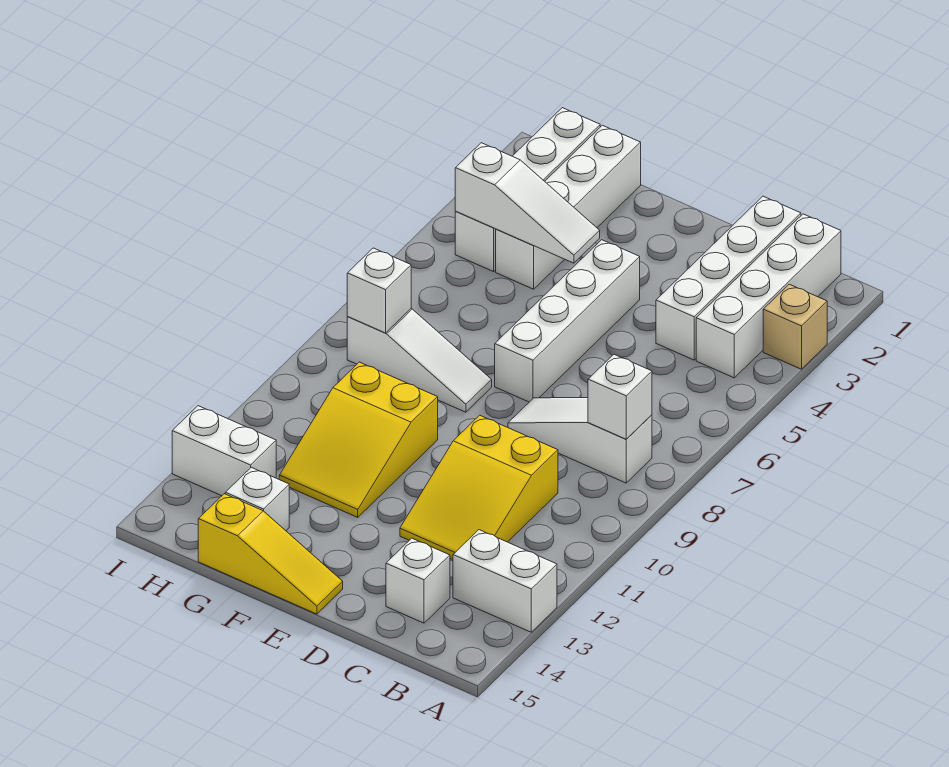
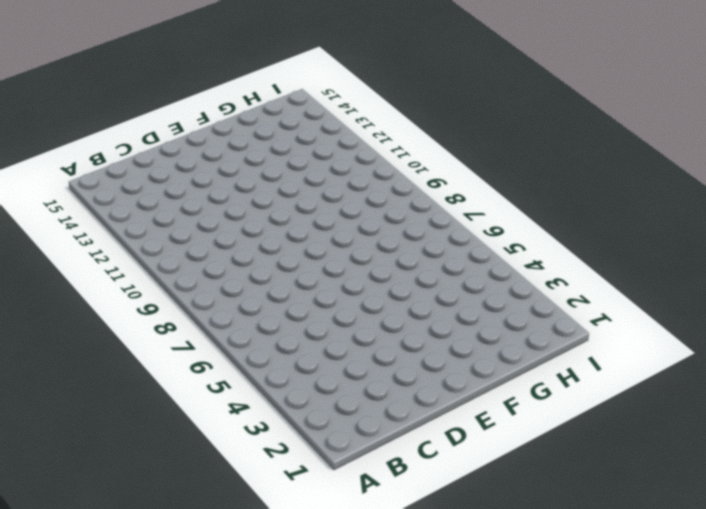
none -> tan 1x1 brick [763,284,827,369]
none -> white 1x2 brick [453,530,557,632]
none -> white 1x4 brick [696,214,841,378]

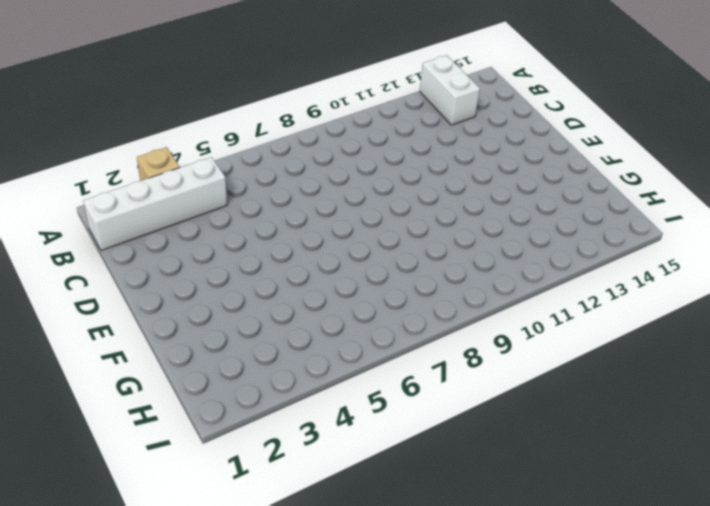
none -> white 1x3 slope [508,398,652,483]
none -> white 1x4 brick [656,196,801,360]
none -> yellow 2x3 slope [400,415,558,559]

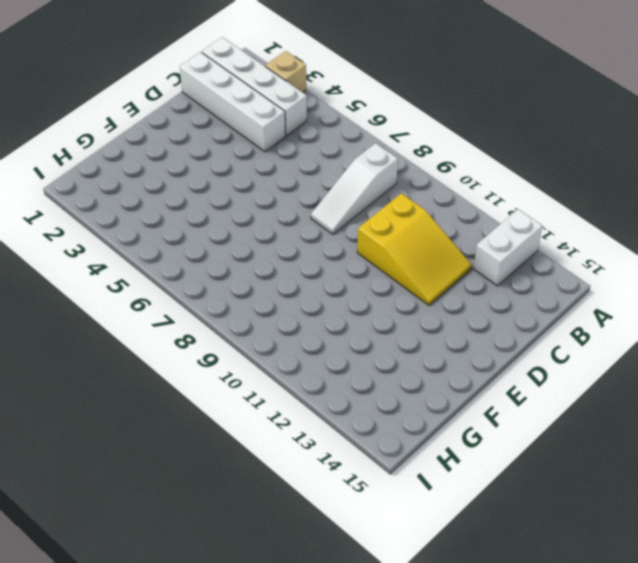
none -> white 1x1 brick [386,538,450,623]
none -> white 1x4 brick [495,240,640,402]
none -> yellow 1x3 slope [198,494,343,614]

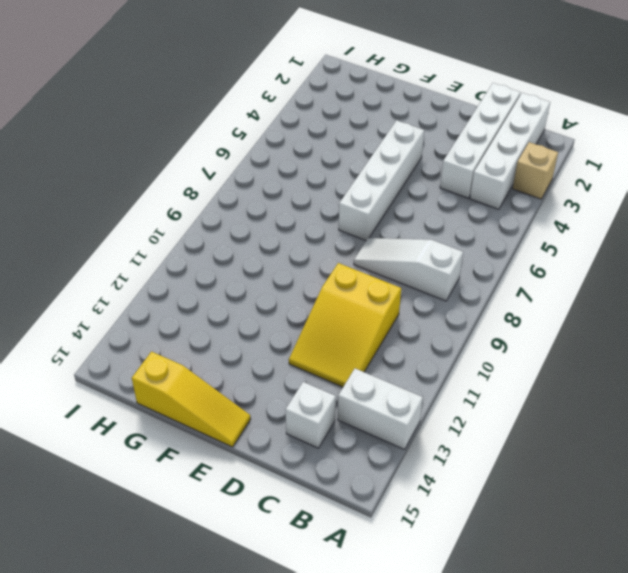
none -> white 1x3 slope [347,309,492,412]
none -> yellow 2x3 slope [279,362,438,517]
none -> white 1x4 brick [496,125,641,289]

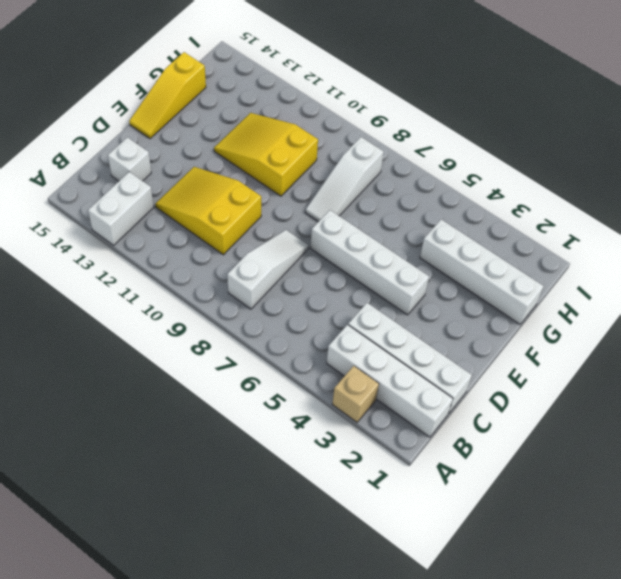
none -> white 1x1 brick [225,467,289,531]
none -> white 1x4 brick [455,108,600,272]
none -> white 1x2 brick [172,406,276,496]

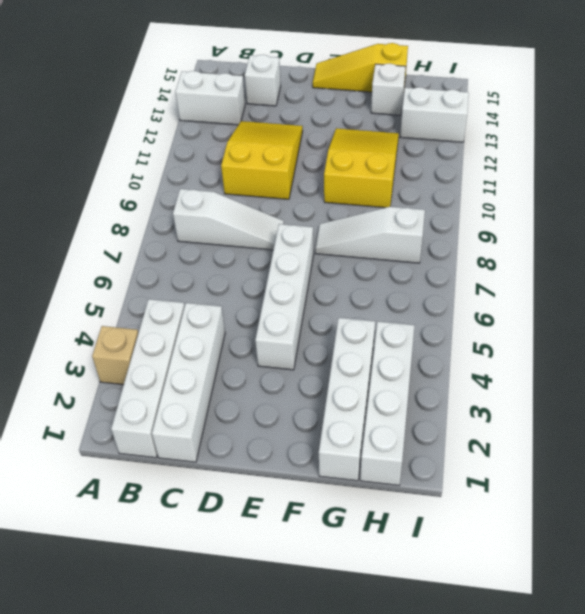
none -> white 1x1 brick [588,354,652,439]
none -> white 1x3 slope [455,143,600,263]
none -> white 1x1 brick [347,248,411,333]

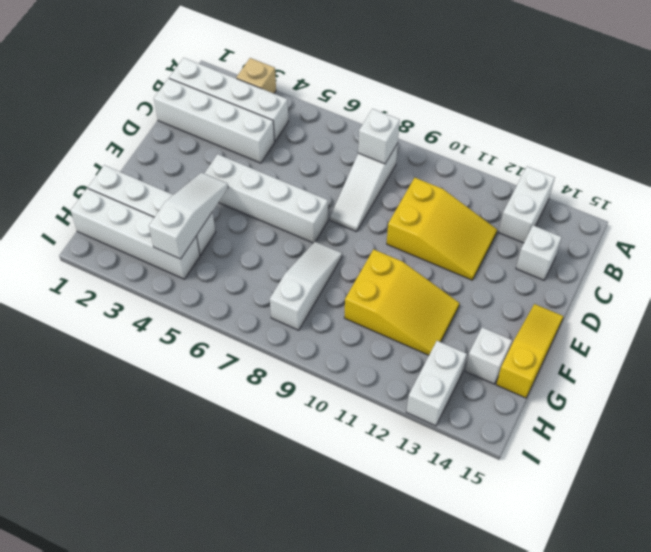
none -> white 1x1 brick [347,248,411,333]

